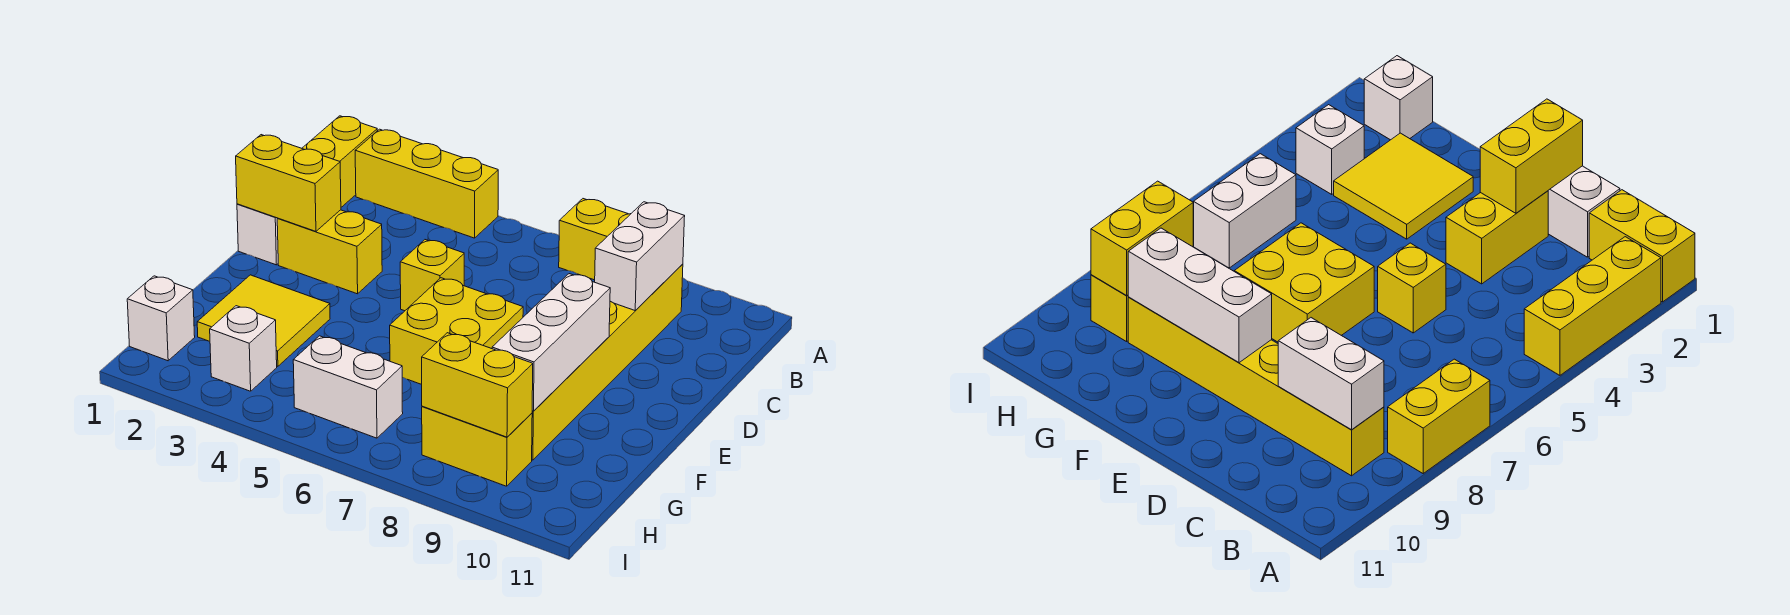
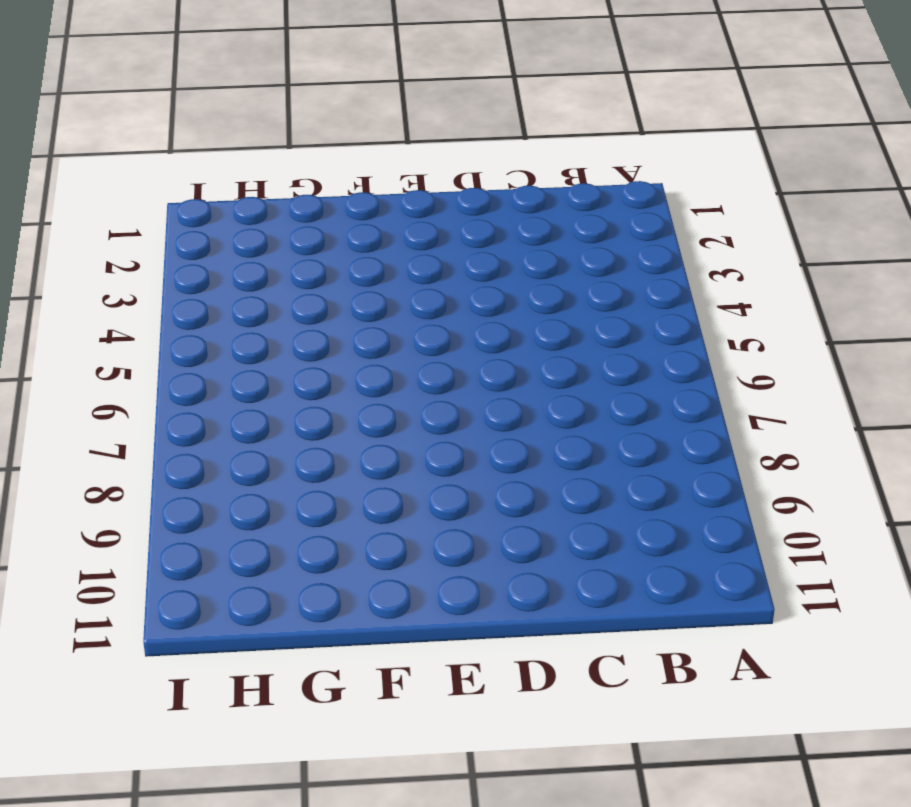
none -> yellow 1x2 brick [302,116,377,207]
none -> yellow 1x3 brick [355,129,498,238]
none -> yellow 1x2 brick [559,199,630,280]

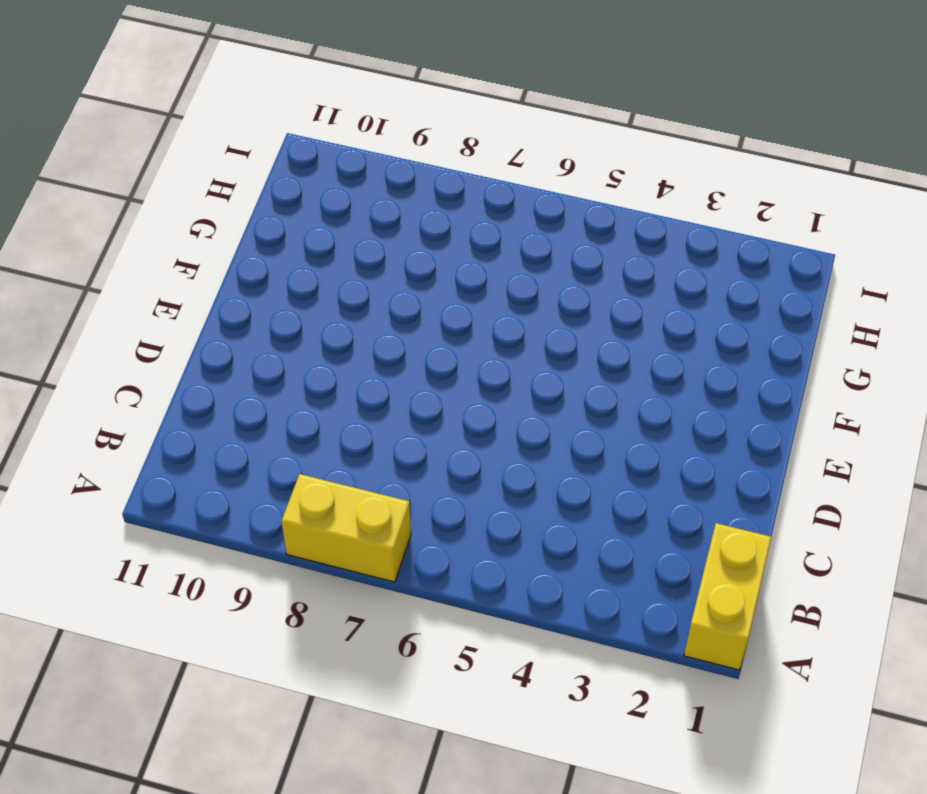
none -> yellow 1x3 brick [355,129,498,238]
none -> yellow 1x6 brick [532,264,683,460]
none -> white 1x2 brick [237,204,278,265]

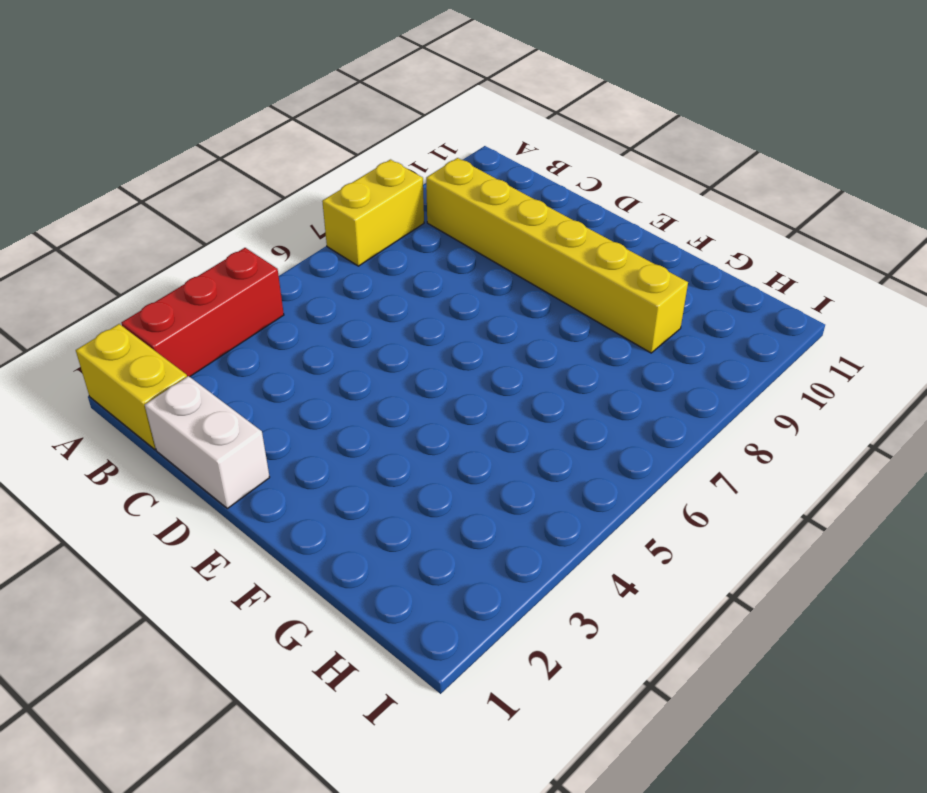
red 1x3 brick [121,248,284,377] -> yellow 1x3 brick [355,129,498,238]
none -> yellow 1x2 brick [277,210,382,294]
none -> yellow 1x1 brick [400,240,464,311]
none -> yellow 2x2 brick [390,278,523,385]

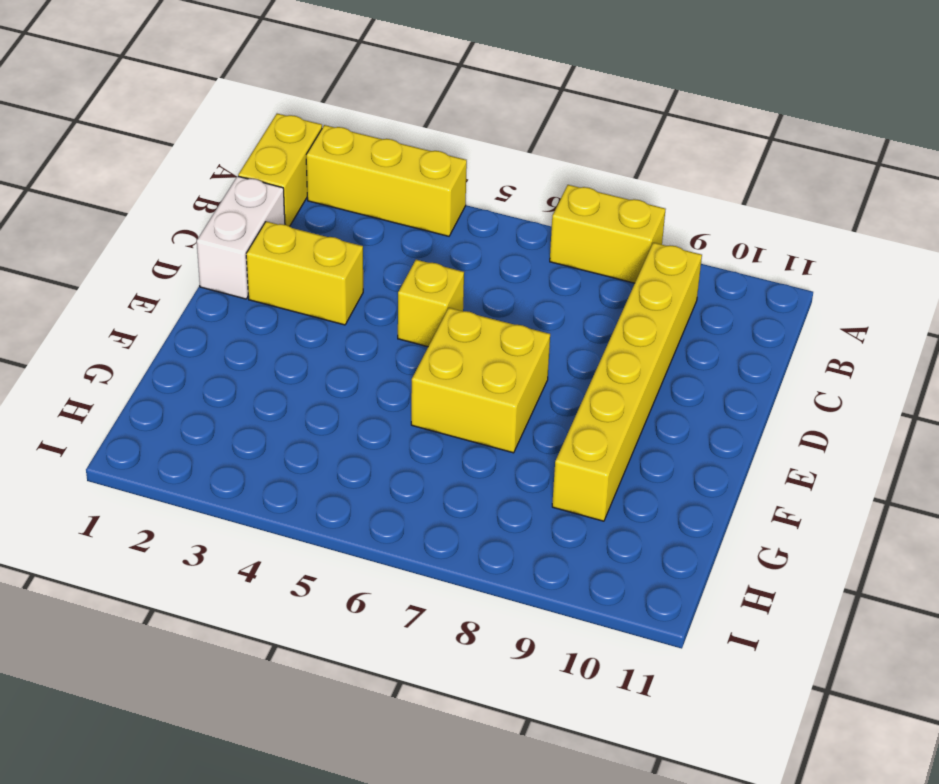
none -> yellow 2x2 tile [197,275,330,366]
none -> white 1x1 brick [127,276,195,361]
none -> white 1x1 brick [210,306,277,391]

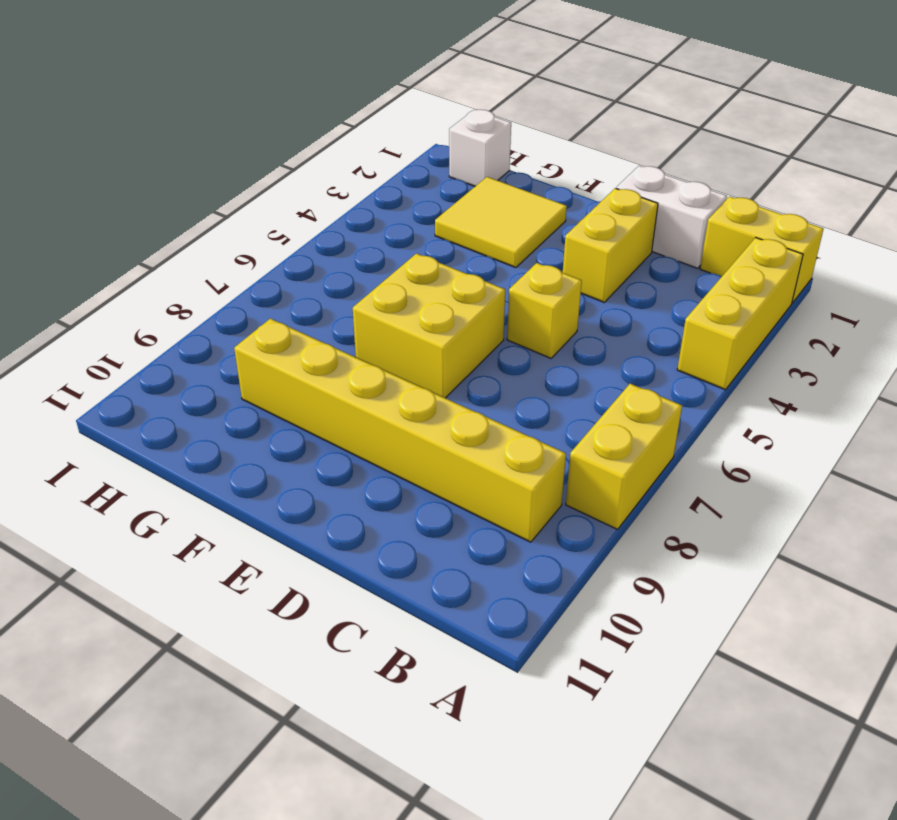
none -> white 1x1 brick [210,306,277,391]
none -> white 1x2 brick [293,336,403,438]
none -> yellow 1x2 brick [422,406,532,486]

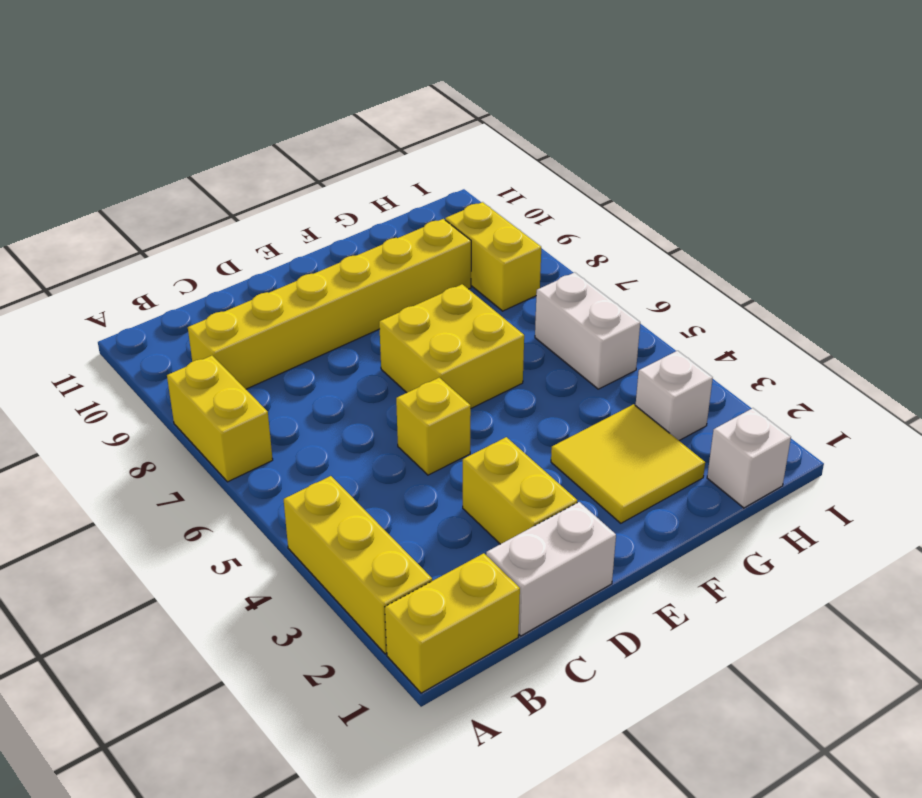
none -> white 1x2 brick [595,202,685,310]
none -> yellow 1x2 brick [236,135,341,231]
none -> white 1x3 brick [492,274,610,411]

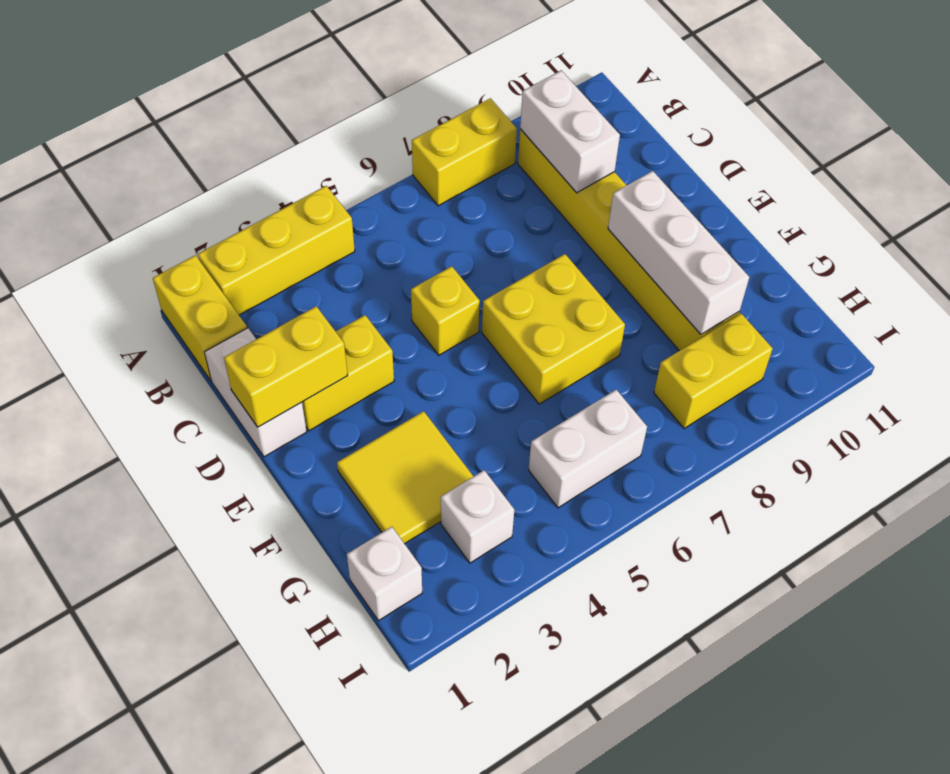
none -> yellow 1x2 brick [422,333,533,437]

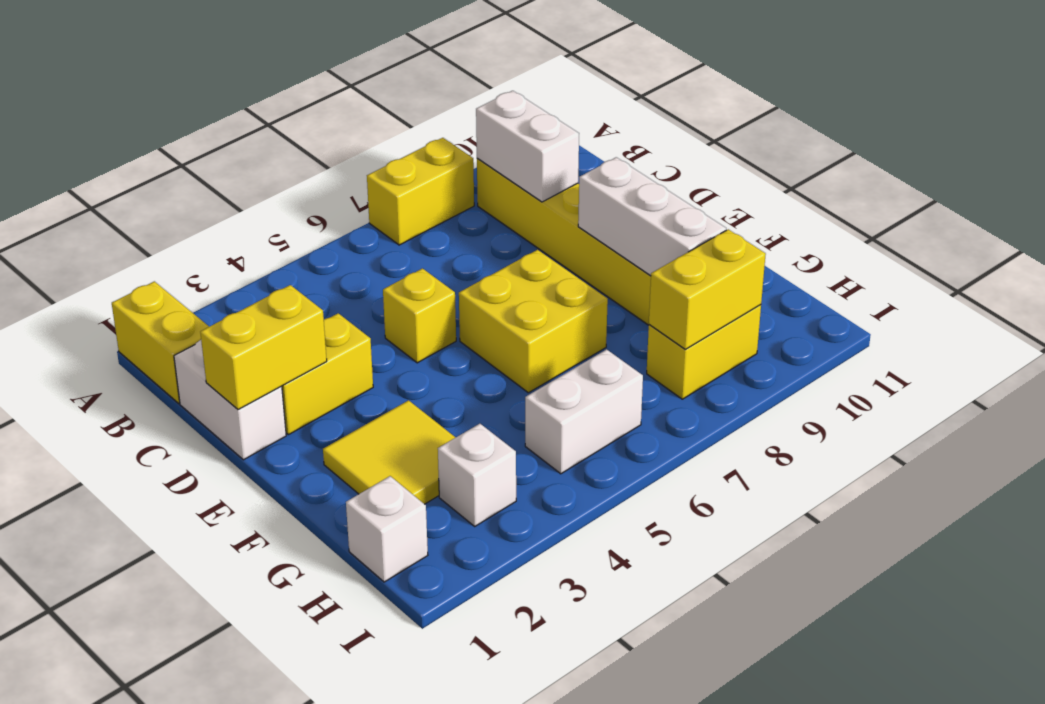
none -> yellow 1x3 brick [355,129,498,238]

